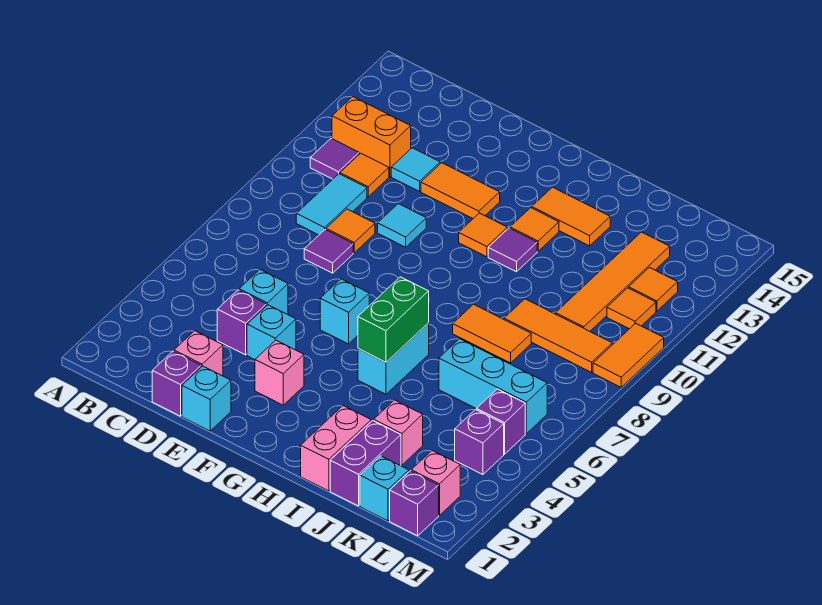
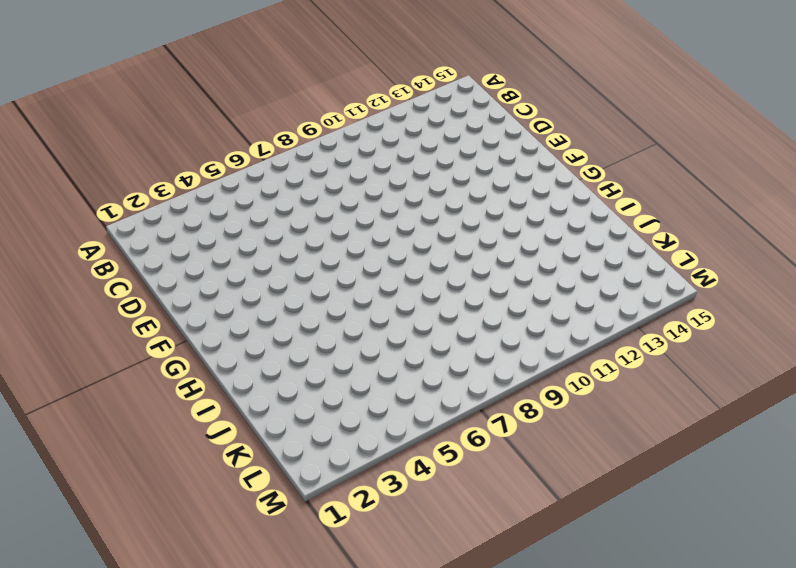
none -> purple 1x1 tile [310,138,359,179]
none -> orange 1x2 brick [332,97,411,177]
none -> cyan 1x2 tile [296,174,367,235]
none -> orange 1x1 tile [340,153,389,197]

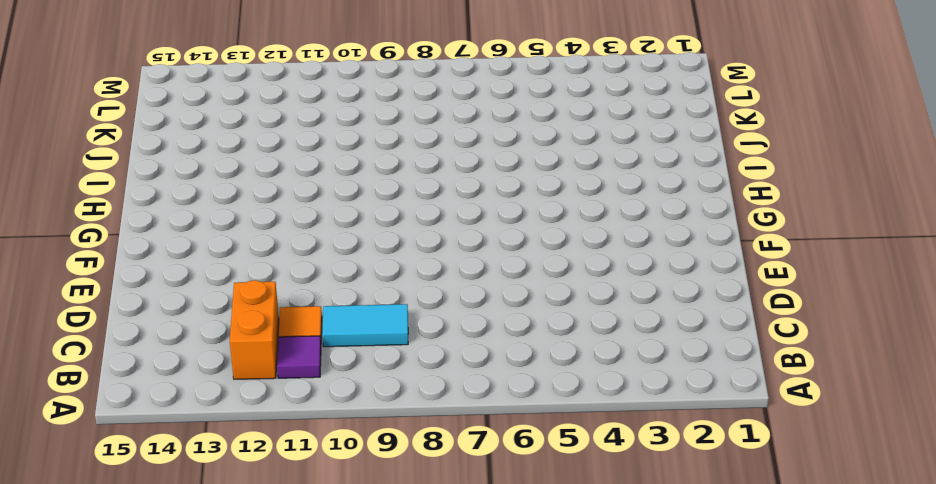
none -> purple 1x1 brick [152,351,201,416]
none -> pink 1x1 brick [174,331,223,376]
none -> purple 1x1 brick [217,290,266,355]
none -> cyan 1x1 brick [239,270,288,315]

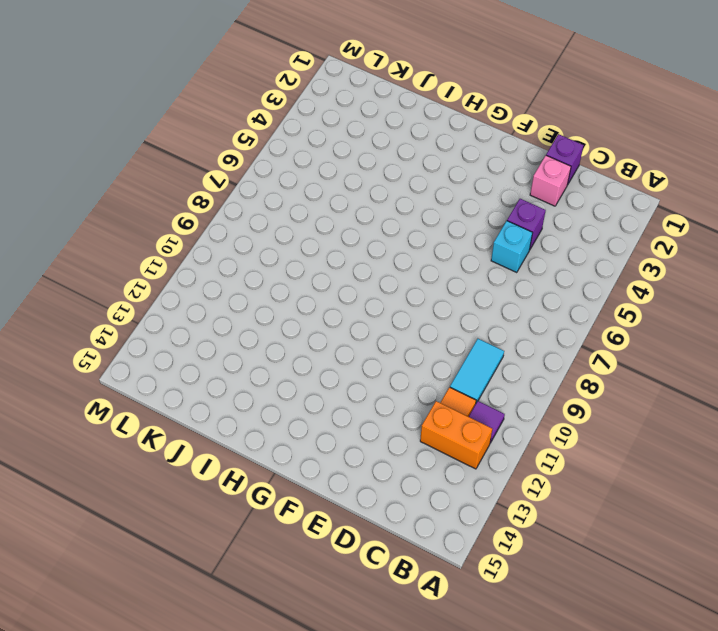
none -> purple 1x1 tile [304,230,353,273]
none -> orange 1x1 tile [326,209,375,253]
none -> cyan 1x1 tile [391,148,440,191]
none -> cyan 1x1 brick [182,366,231,431]

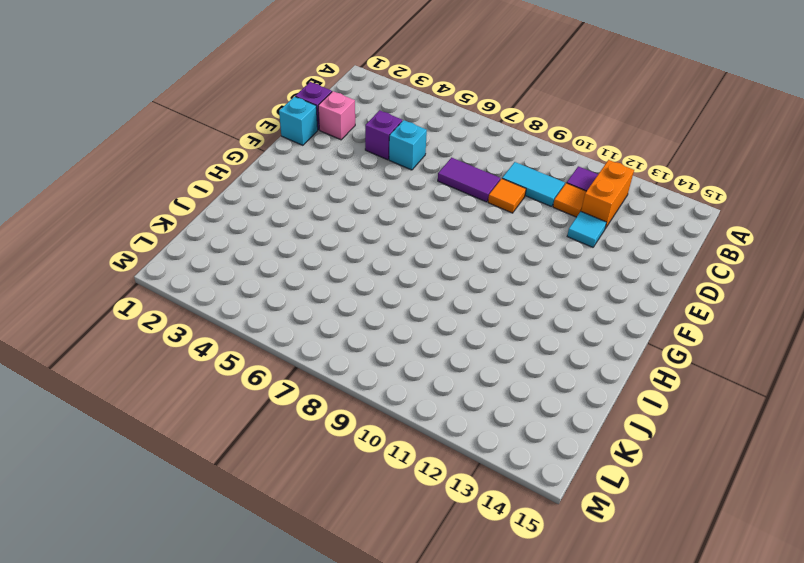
purple 1x2 tile [438,158,500,202] -> purple 1x1 tile [304,230,353,273]
none -> cyan 1x1 brick [247,305,296,360]
none -> cyan 1x1 tile [378,204,426,247]
none -> orange 1x2 tile [421,163,500,218]
none -> pink 1x1 brick [255,340,304,405]

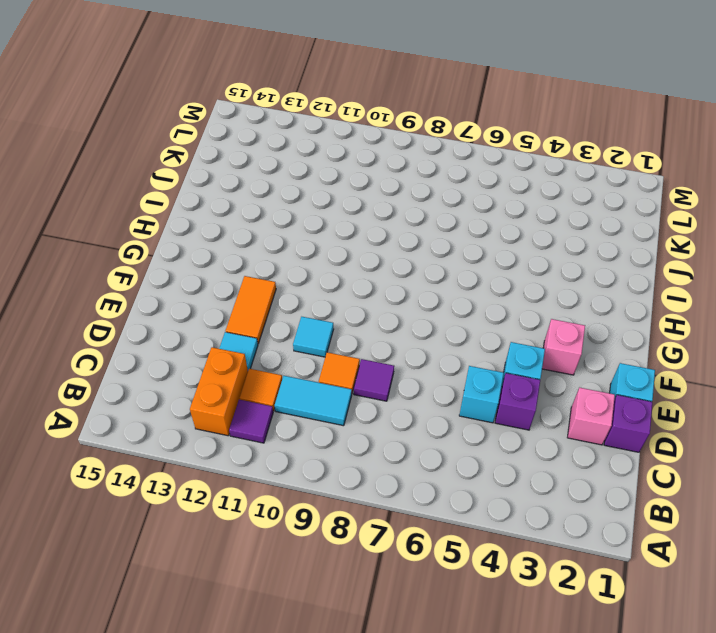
none -> cyan 1x1 brick [320,279,369,344]
none -> orange 1x1 tile [459,213,508,257]
none -> cyan 1x2 brick [358,323,429,394]
none -> purple 1x1 tile [488,228,537,272]

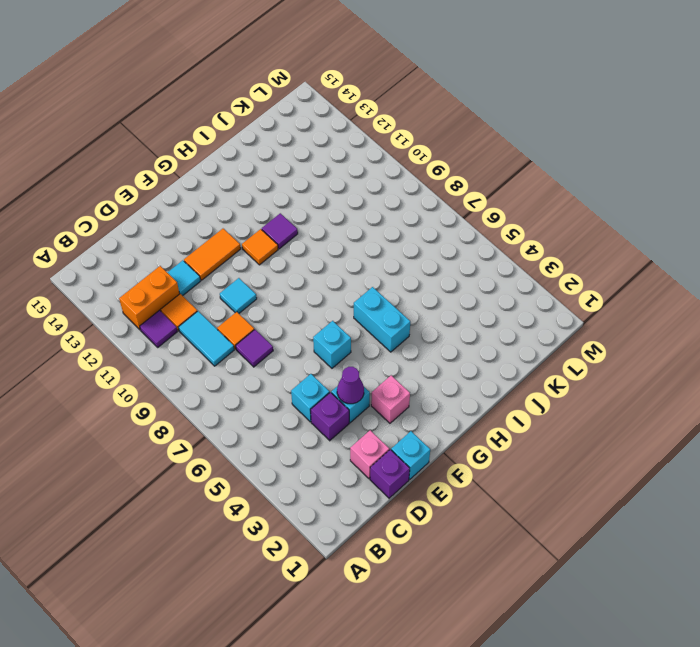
purple 1x1 cone [337,367,364,404] -> none
none -> orange 1x1 tile [510,208,559,251]
none -> orange 1x2 tile [532,187,610,246]
none -> pink 1x2 brick [301,406,371,491]
none -> orange 1x2 tile [453,304,531,363]

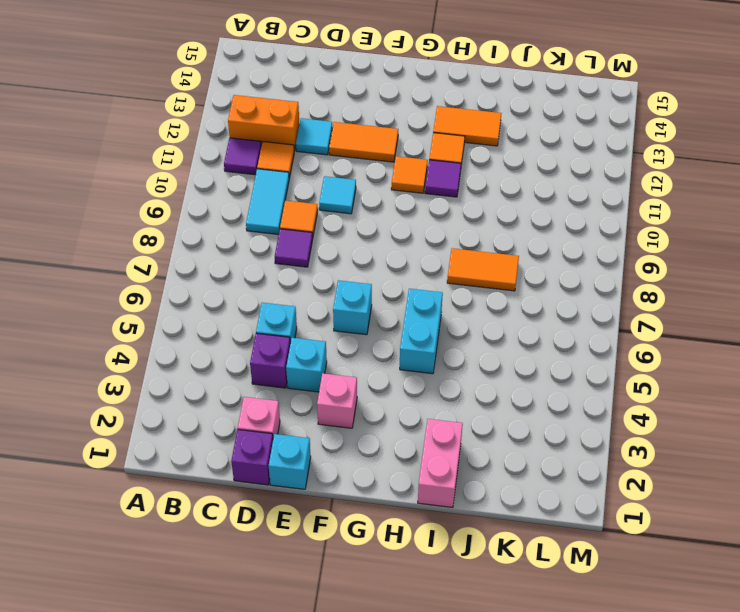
none -> purple 1x2 brick [330,421,401,506]
none -> pink 1x1 brick [374,400,423,465]
none -> cyan 1x3 brick [439,339,547,434]
none -> orange 1x3 tile [504,299,612,372]

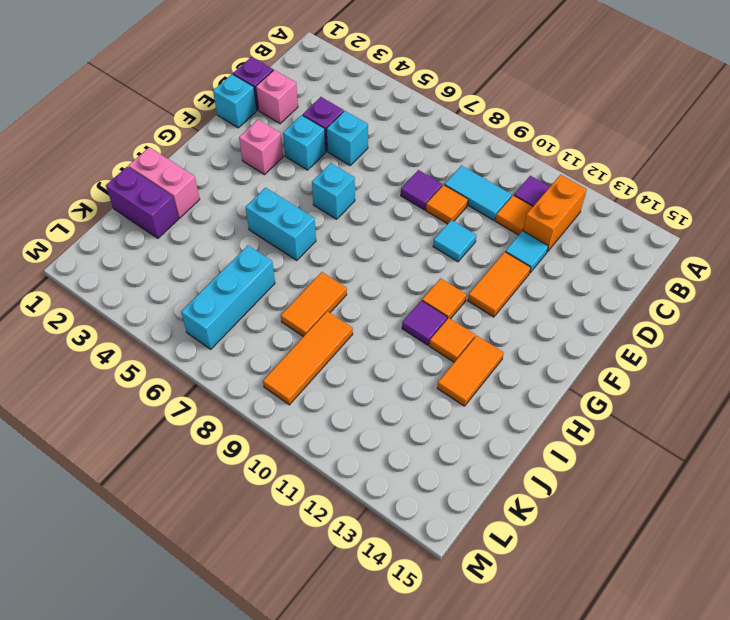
none -> pink 1x1 brick [374,400,423,465]
none -> cyan 1x1 brick [360,456,409,521]
none -> orange 1x4 tile [556,232,670,331]
none -> purple 1x1 brick [390,471,439,536]

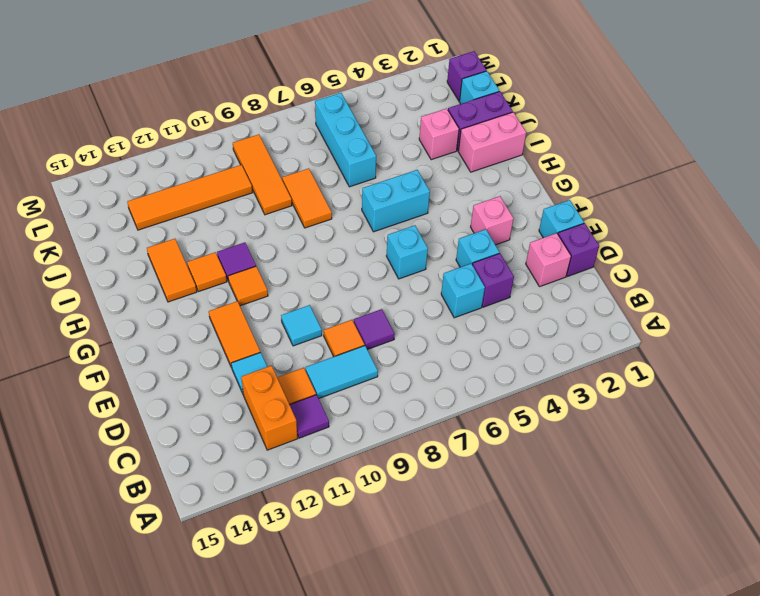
none -> pink 1x1 brick [411,451,460,515]
none -> purple 1x1 brick [455,410,504,475]
none -> purple 1x1 brick [477,389,525,454]
none -> orange 1x1 tile [607,288,656,329]

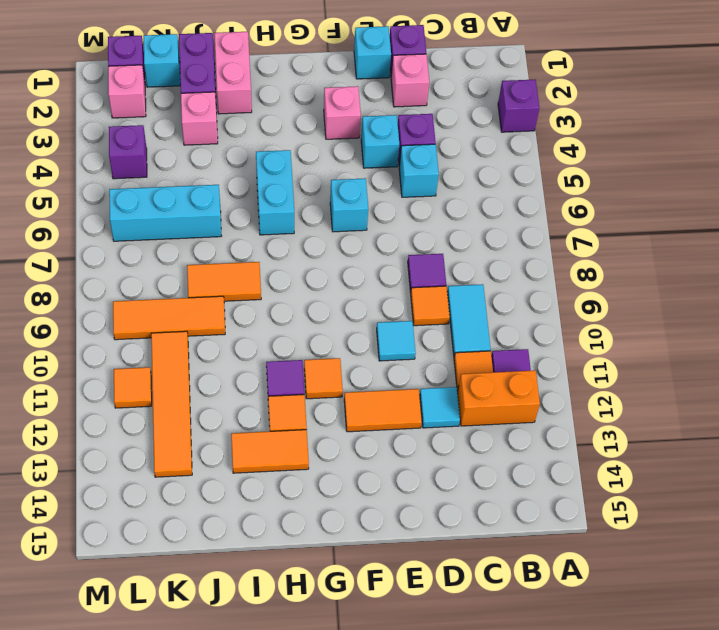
purple 1x1 brick [498,80,539,132] -> purple 1x1 brick moved to [477,389,525,454]
none -> orange 1x1 tile [629,268,678,311]
none -> orange 1x2 tile [593,323,664,387]
none -> green 1x2 brick [358,277,429,362]

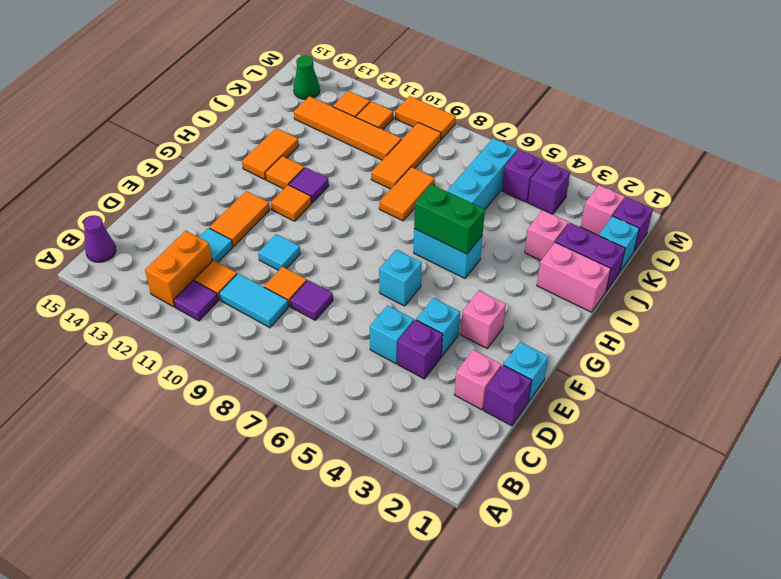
purple 1x1 cone [83,215,116,262] -> none
green 1x1 cone [294,56,320,99] -> none

